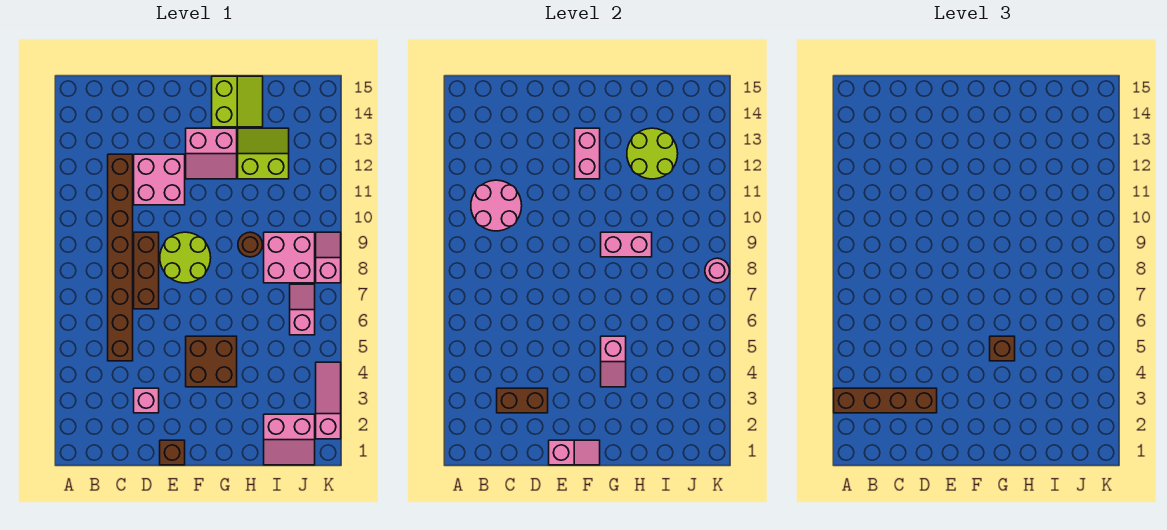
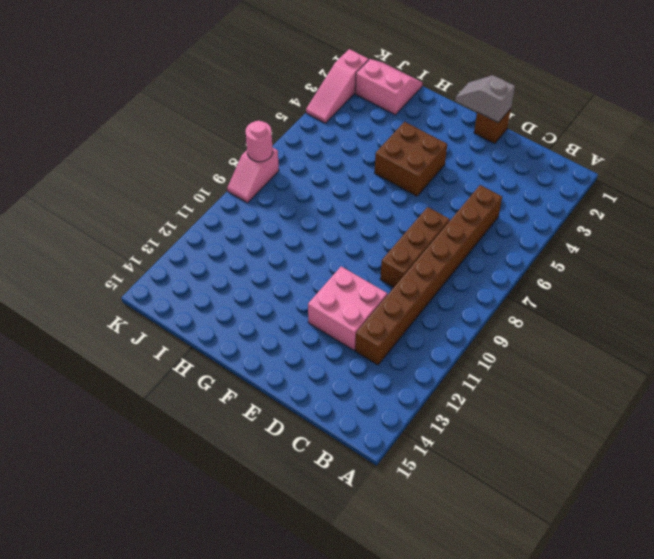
grey 1x2 slope [455,75,515,122] -> pink 1x2 slope [549,440,600,465]
none -> pink 1x1 brick [134,388,159,413]
none -> lime 2x2 round brick [160,232,211,283]
none -> pink 2x2 slope [186,128,237,179]

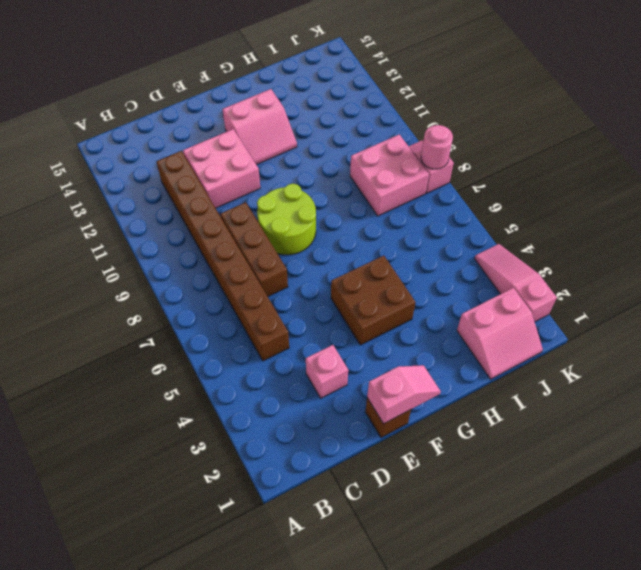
none -> lime 2x2 slope [212,76,263,127]
none -> brown 1x1 round brick [238,232,263,257]
none -> lime 2x2 slope [238,128,289,179]

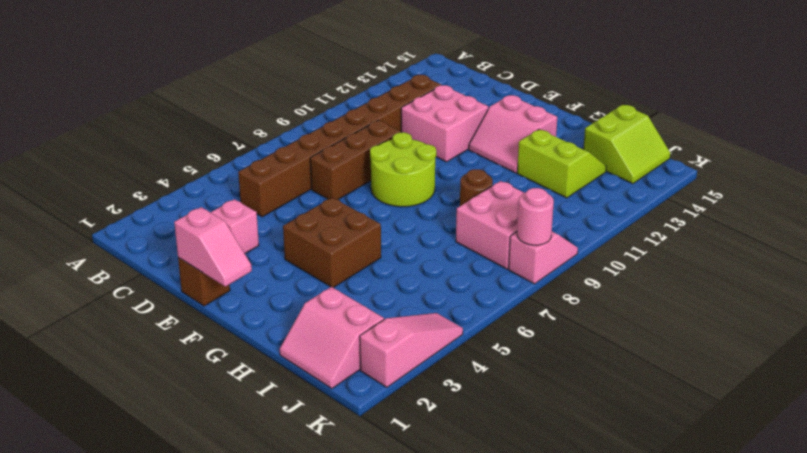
lime 2x2 slope [583,105,670,184] -> lime 2x2 slope moved to [212,76,263,127]
none -> pink 1x2 slope [290,284,315,335]
none -> pink 2x2 round brick [471,180,522,231]
none -> brown 1x2 brick [497,388,548,413]

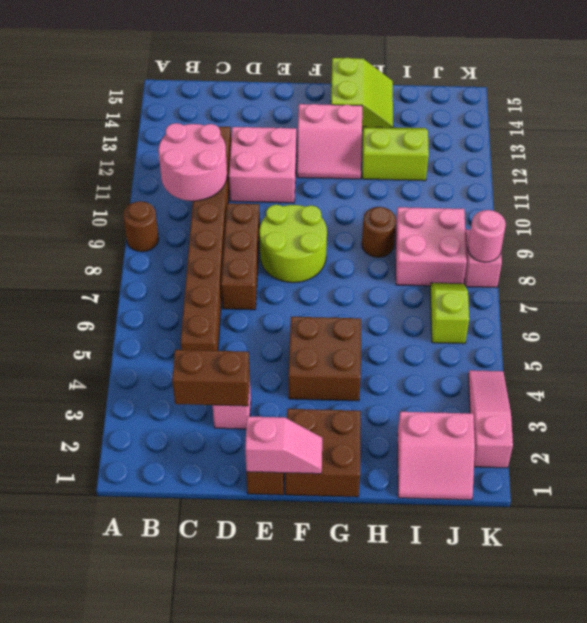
brown 1x1 round brick [123,201,159,252] -> none
brown 2x2 brick [285,409,361,497] -> none
lime 1x2 slope [430,283,469,344] -> pink 1x2 slope [290,284,315,335]
none -> pink 1x2 brick [575,128,600,179]
none -> pink 1x2 slope [601,336,626,387]
none -> pink 1x2 brick [601,232,652,257]

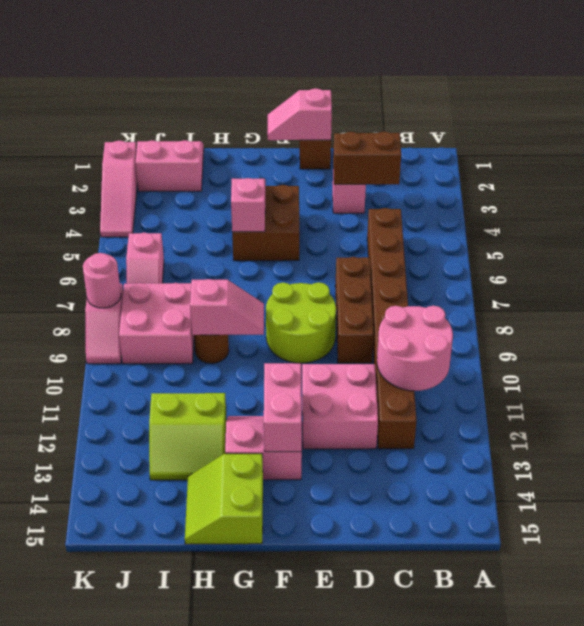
pink 1x2 slope [190,279,264,335] -> pink 1x2 brick [601,232,652,257]
none -> lime 2x2 round brick [627,128,678,179]
none -> brown 1x4 brick [834,388,937,413]
none -> brown 1x1 brick [990,336,1015,361]

